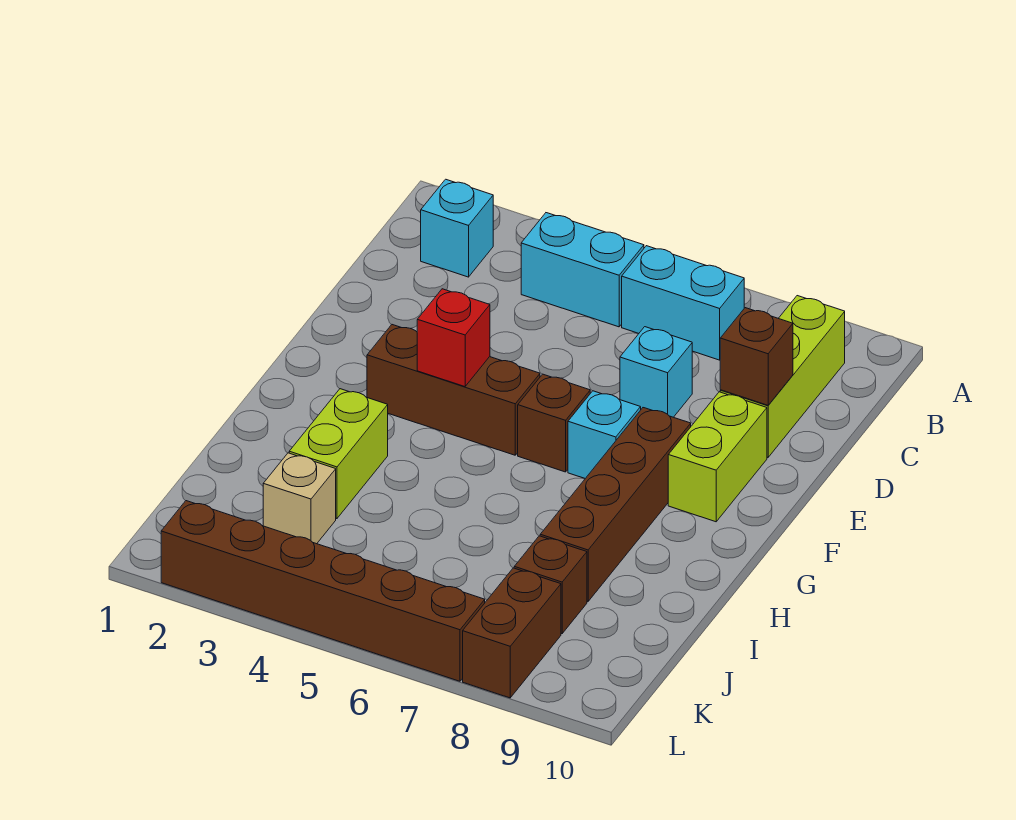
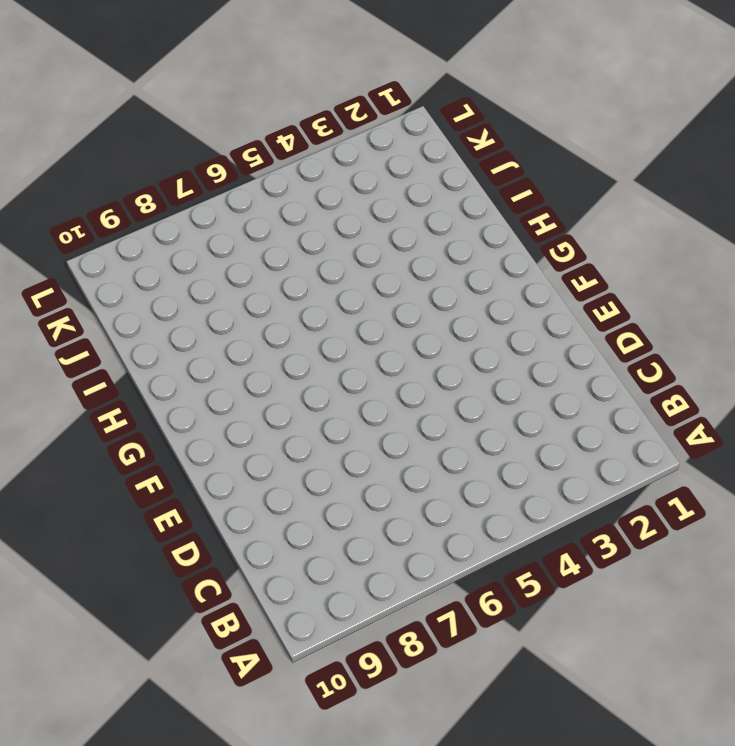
none -> cyan 1x1 brick [421,179,493,277]
none -> cyan 1x2 brick [521,213,644,327]
none -> cyan 1x2 brick [622,246,744,360]

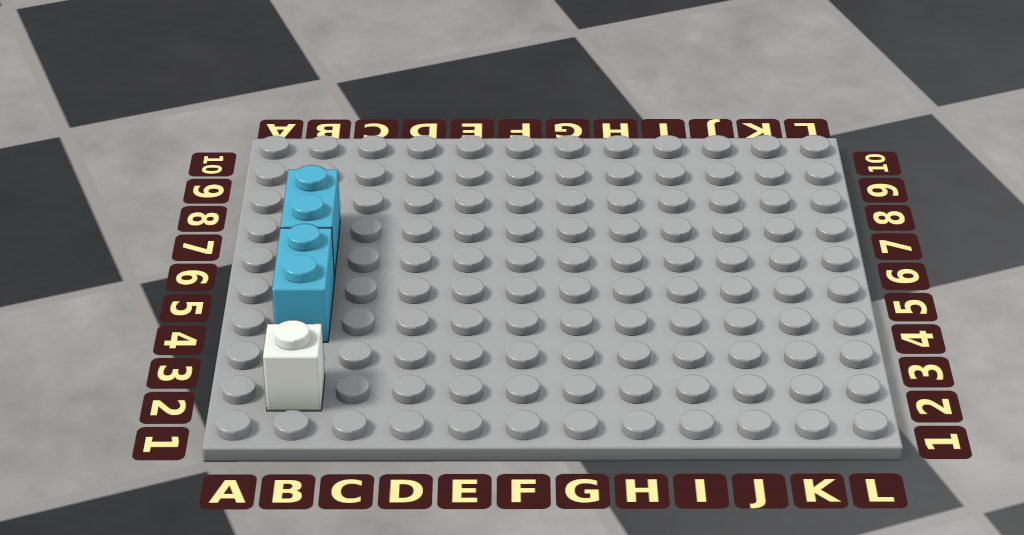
white 1x1 brick [263,320,325,411] -> cyan 1x1 brick [421,179,493,277]
none -> lime 1x3 brick [720,296,845,457]
none -> cyan 1x1 brick [620,327,692,417]
none -> lime 1x2 brick [668,392,767,522]

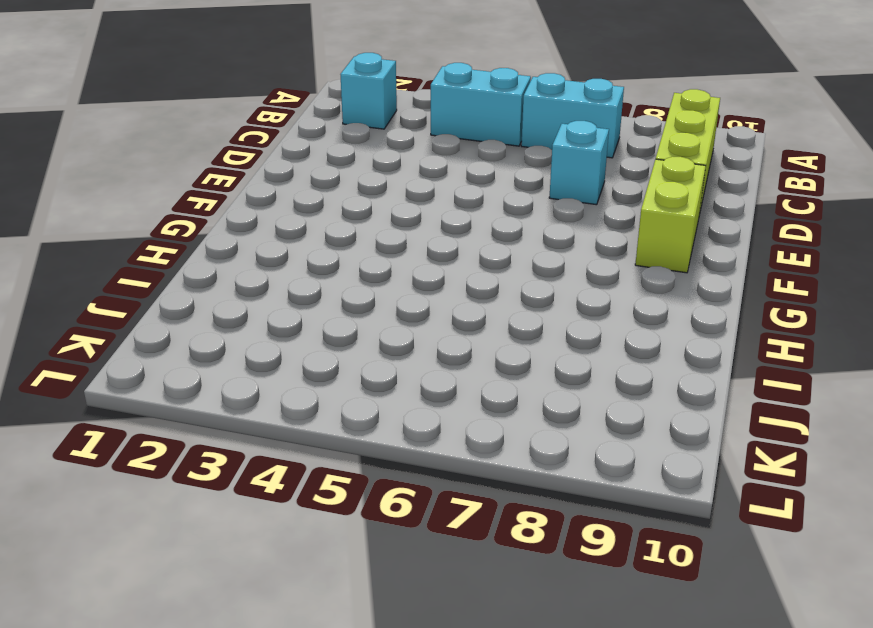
none -> brown 1x3 brick [367,325,540,455]
none -> brown 1x1 brick [518,374,590,472]
none -> cyan 1x1 brick [568,391,641,478]

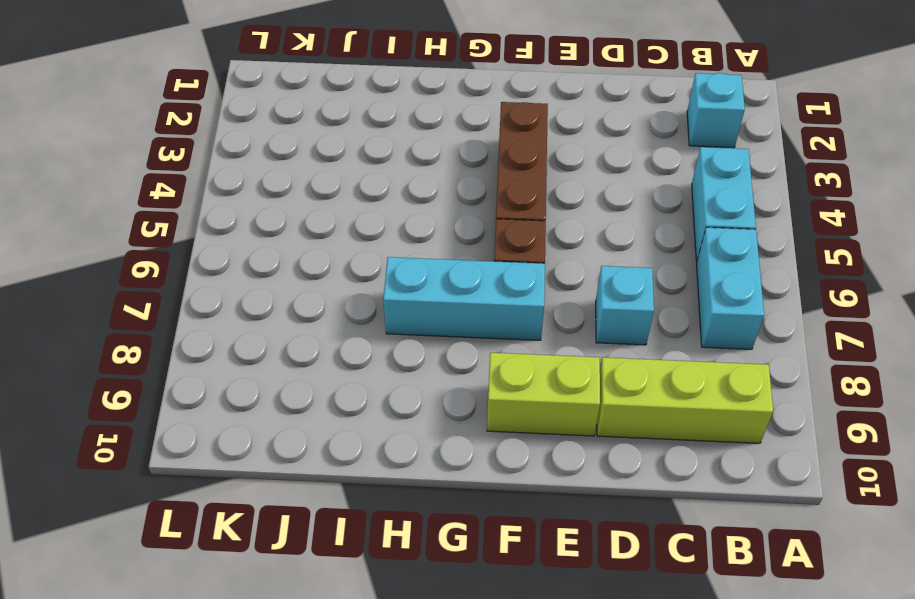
cyan 1x3 brick [383,257,545,340] -> cyan 1x1 brick [568,391,641,478]
none -> brown 1x4 brick [540,408,691,601]
none -> lime 1x2 brick [289,389,388,519]
none -> tan 1x1 brick [263,453,336,544]

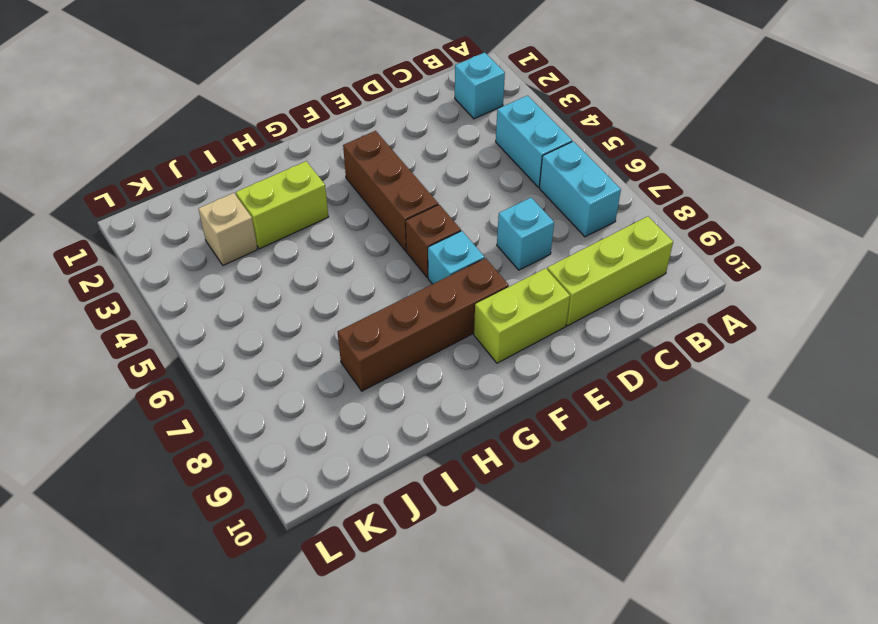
none -> brown 1x1 brick [514,536,587,634]
none -> brown 1x2 brick [463,568,561,698]
none -> brown 1x6 brick [161,501,485,681]

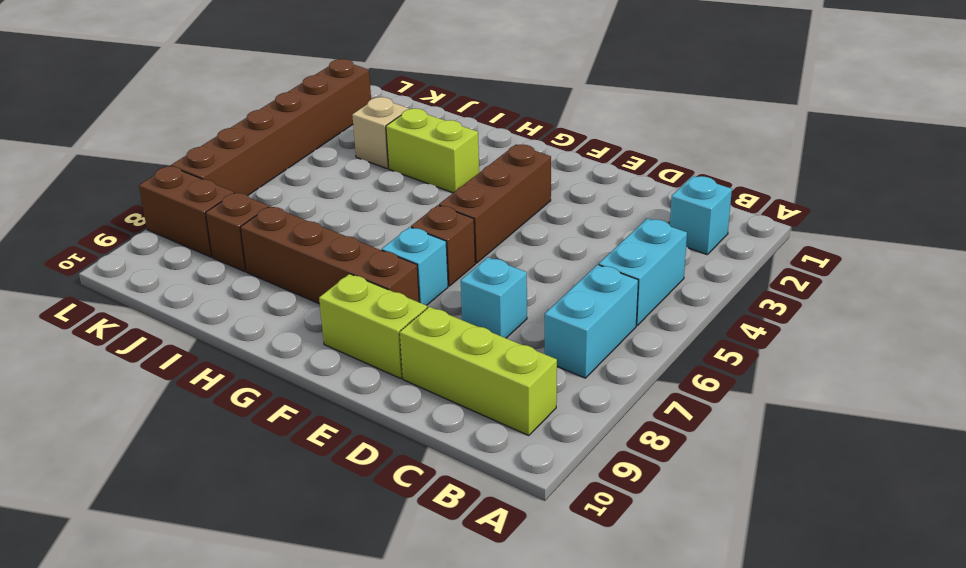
none -> brown 1x1 brick [720,308,793,405]
none -> red 1x1 brick [417,289,490,387]

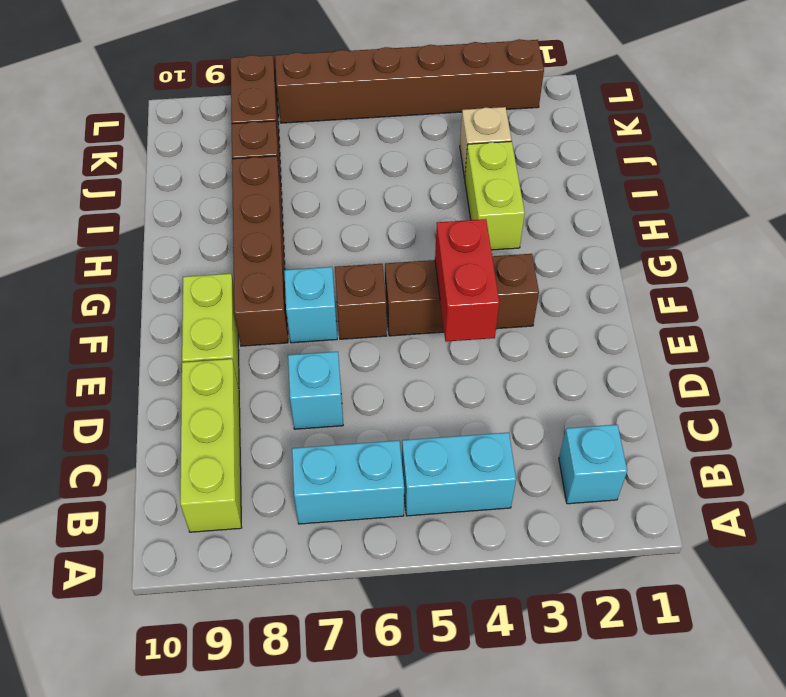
red 1x2 brick [435,219,499,342] -> red 1x1 brick [417,289,490,387]
none -> brown 1x1 brick [720,308,793,405]

